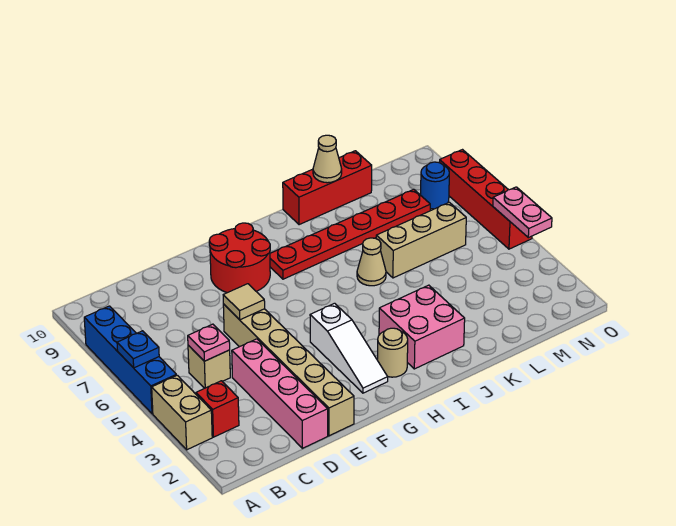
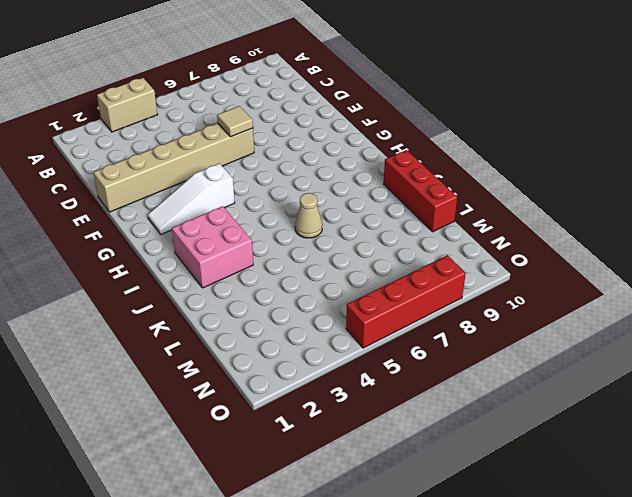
none -> blue 1x4 brick [84,306,176,414]
none -> red 1x1 brick [196,381,239,437]
none -> tan 1x1 brick [188,345,230,388]

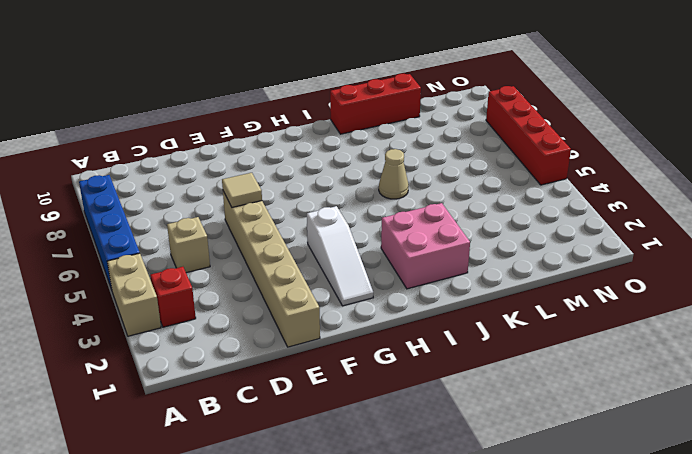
none -> pink 1x4 brick [232,339,328,448]
none -> red 2x2 round brick [209,223,270,293]
none -> tan 1x1 round brick [377,328,408,377]

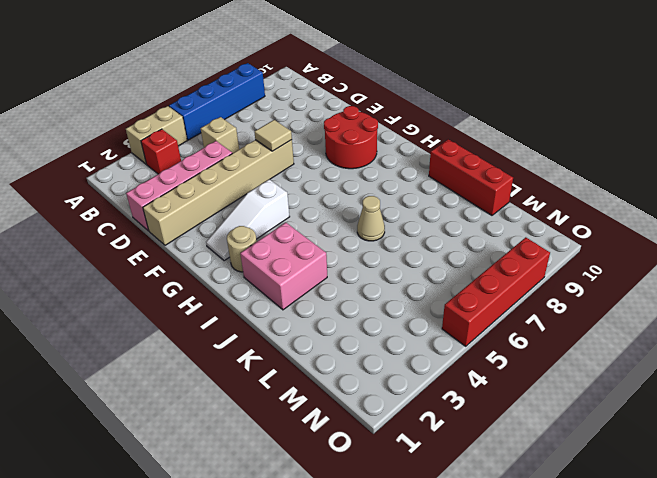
none -> red 1x6 plate [270,189,430,279]
none -> tan 1x3 brick [376,202,466,278]
none -> blue 1x1 round brick [421,162,449,209]

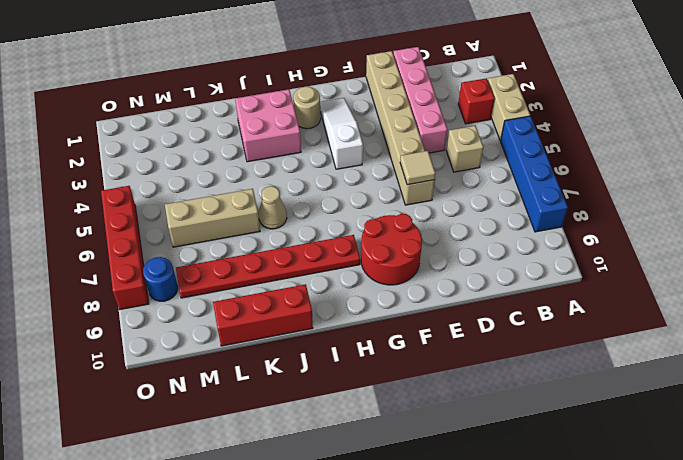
none -> blue 1x1 plate [117,331,159,368]
none -> pink 1x1 plate [188,324,230,361]
none -> tan 1x1 cone [313,135,342,183]

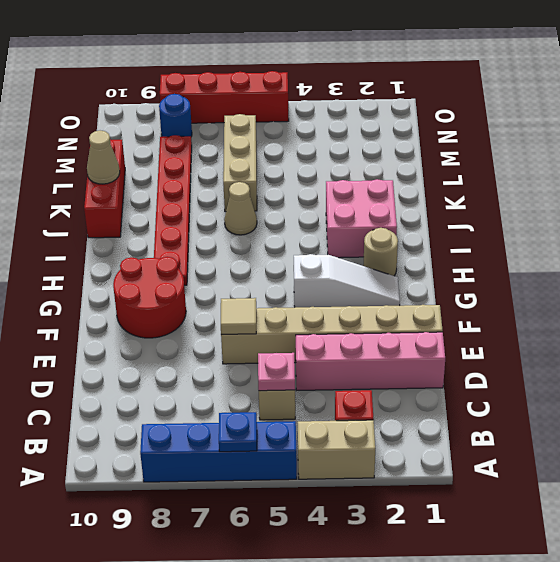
none -> pink 1x2 plate [493,187,552,238]

